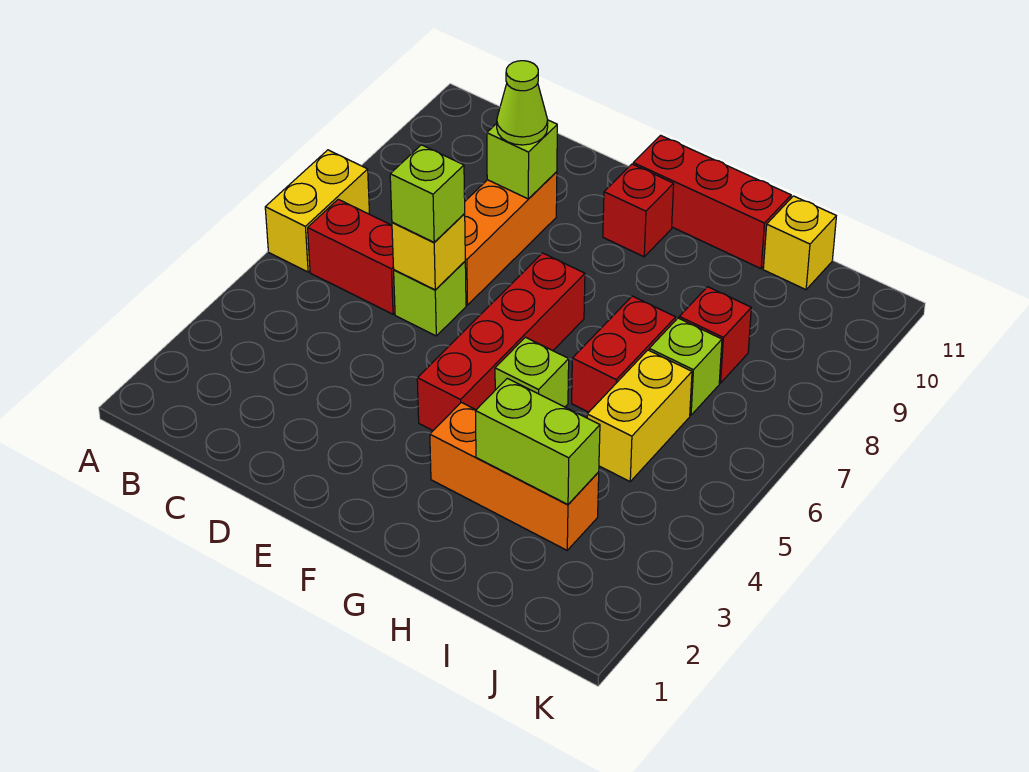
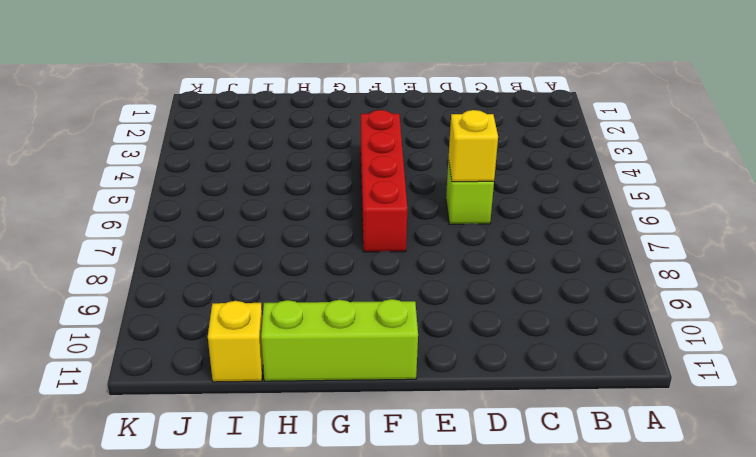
lime 1x3 brick [261,299,418,381] -> red 1x3 brick [633,135,791,269]
none -> yellow 1x2 brick [265,150,370,272]
none -> red 1x2 brick [308,199,395,314]
none -> orange 1x3 brick [464,172,557,305]

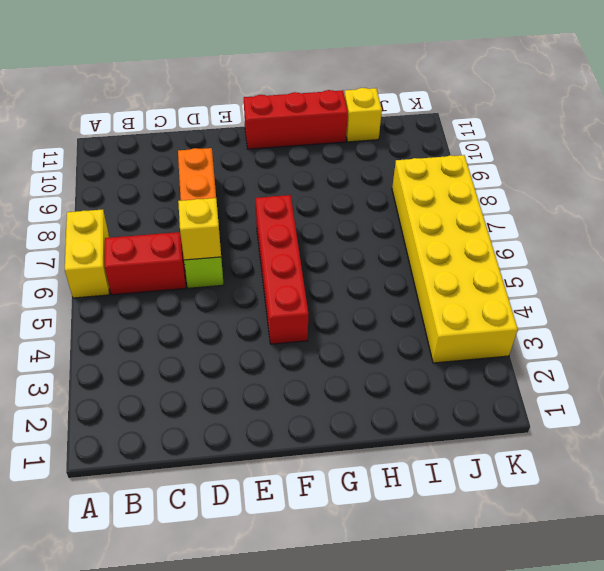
yellow 2x6 brick [392,155,518,363] -> none
none -> red 1x1 brick [603,164,674,257]
none -> orange 1x3 brick [430,402,599,550]
none -> lime 1x1 brick [495,337,569,407]

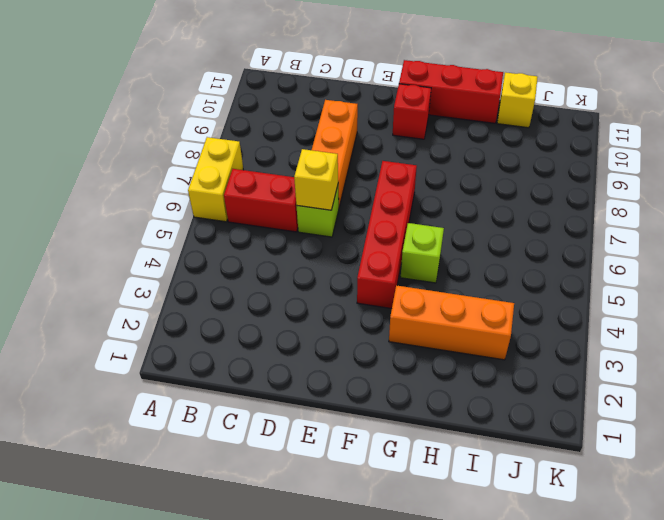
none -> red 1x2 brick [572,296,676,412]
none -> yellow 1x2 brick [587,350,692,481]
none -> lime 1x1 brick [649,318,722,415]

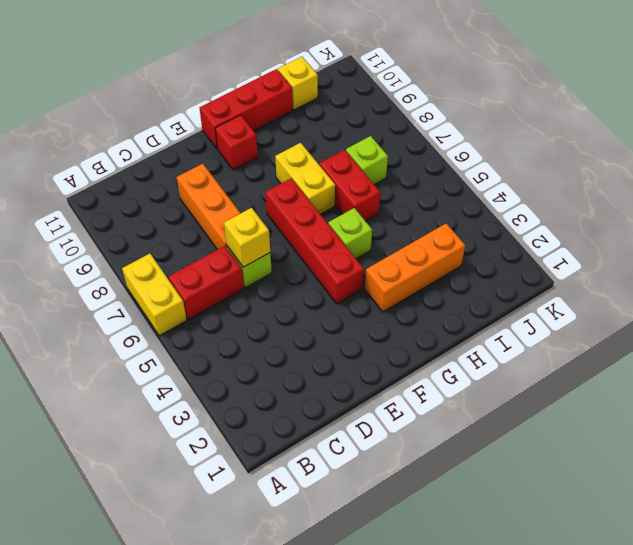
yellow 1x2 brick [275,143,335,214] -> yellow 1x2 brick moved to [587,350,692,481]
none -> red 1x1 brick [679,287,751,383]
none -> lime 1x1 brick [487,120,557,199]
none -> lime 1x2 brick [476,378,600,504]

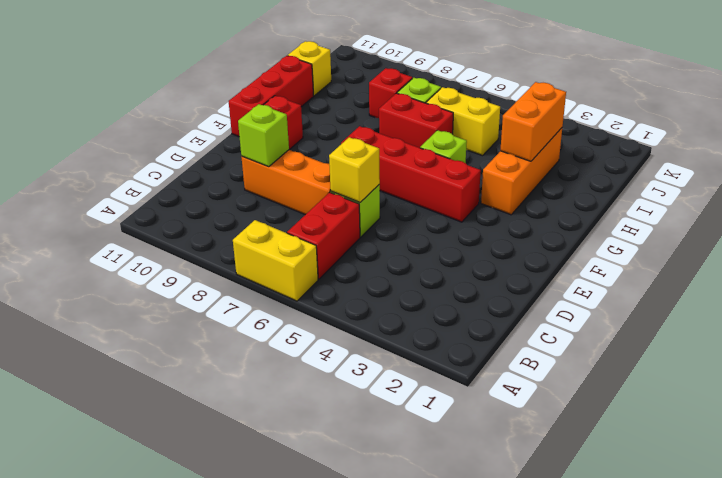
orange 1x2 brick [500,82,566,161] -> lime 1x2 brick [476,378,600,504]
none -> lime 1x1 brick [390,145,465,242]
none -> lime 1x1 cone [497,61,548,145]

